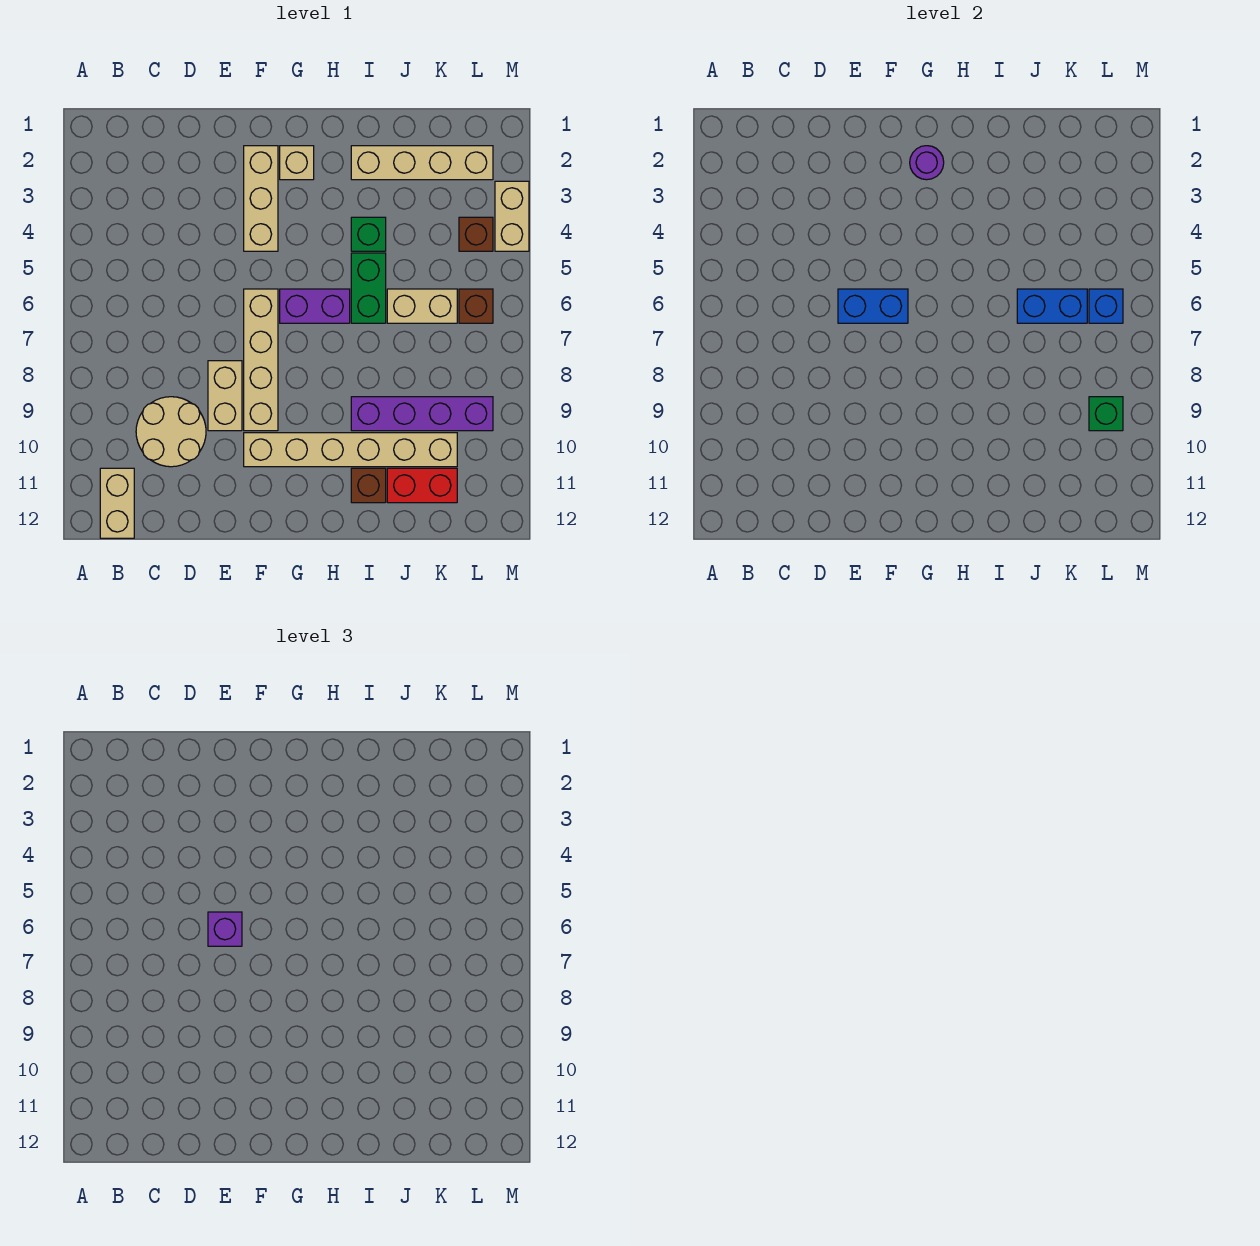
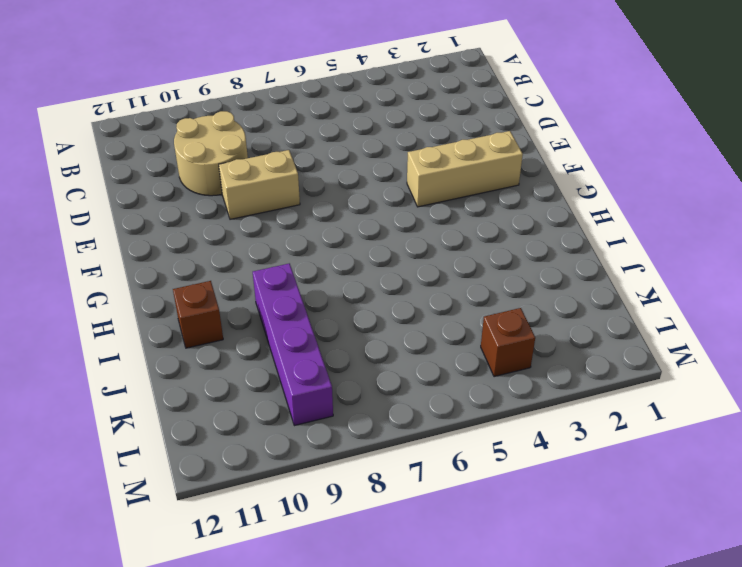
none -> tan 1x2 brick [100,468,134,538]
none -> tan 1x4 brick [244,289,278,431]
none -> tan 1x6 brick [244,433,457,467]

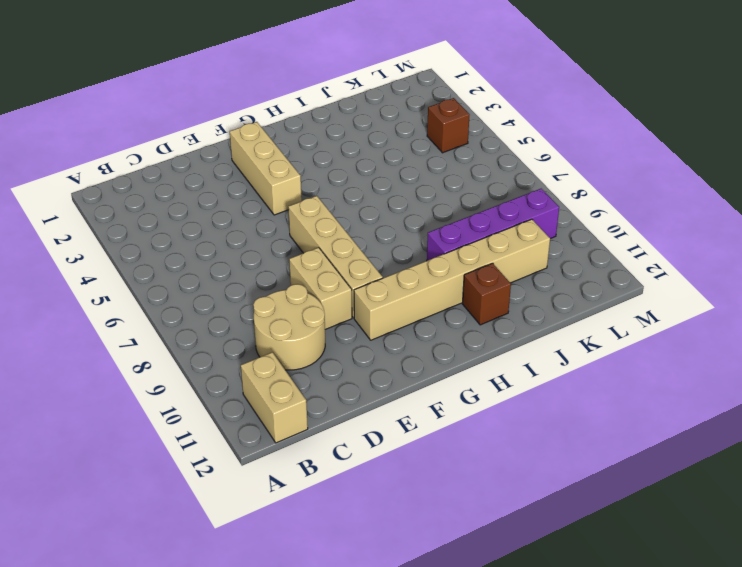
none -> tan 1x1 brick [280,146,314,180]
none -> purple 1x2 brick [280,289,350,323]
none -> tan 1x4 brick [351,146,493,180]

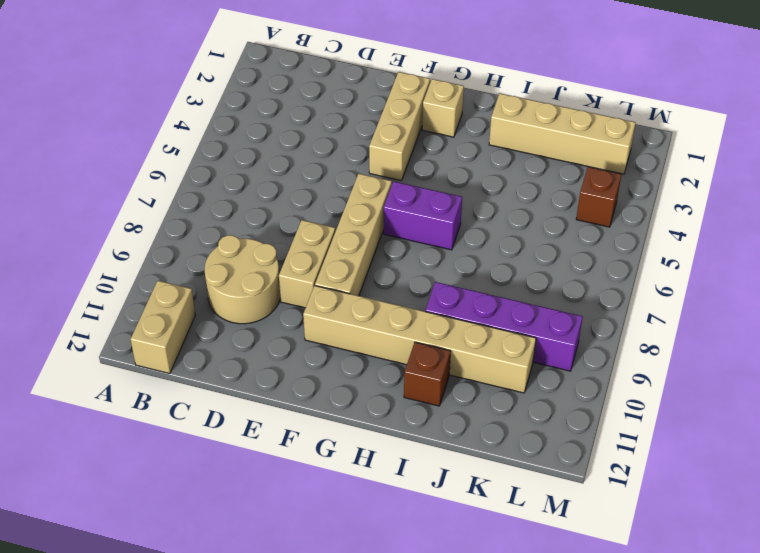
none -> green 1x1 brick [351,217,386,251]
none -> green 1x2 brick [351,253,386,323]
none -> tan 1x2 brick [387,289,457,323]

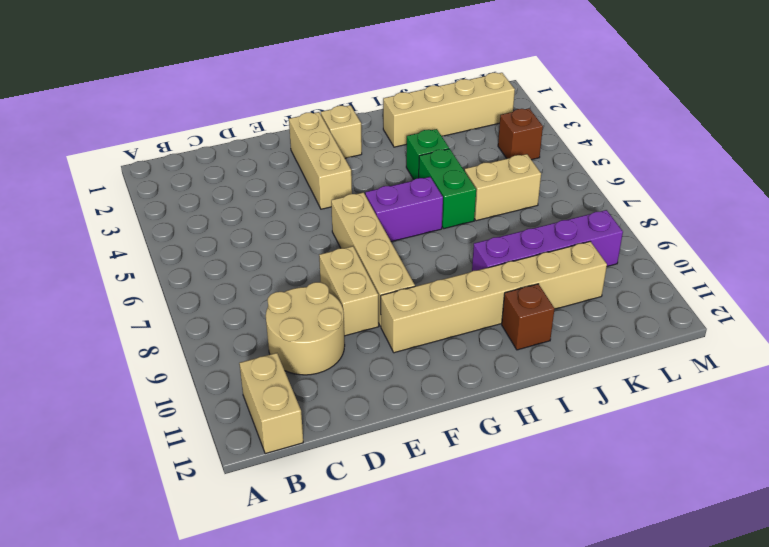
none -> red 1x2 brick [387,468,457,503]
none -> brown 1x1 brick [459,289,493,323]
none -> tan 1x2 brick [495,181,529,251]

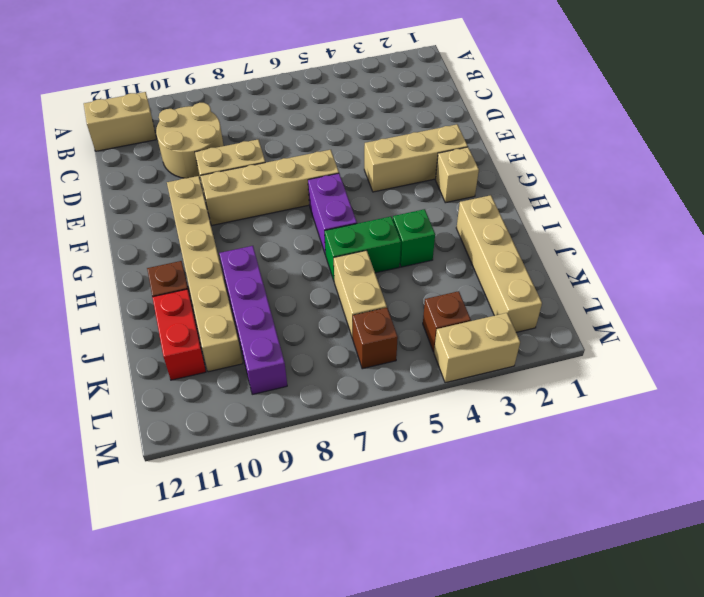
none -> blue 1x2 brick [838,289,908,323]
none -> purple 1x1 round brick [910,146,944,180]
none -> blue 1x2 brick [1017,289,1087,323]

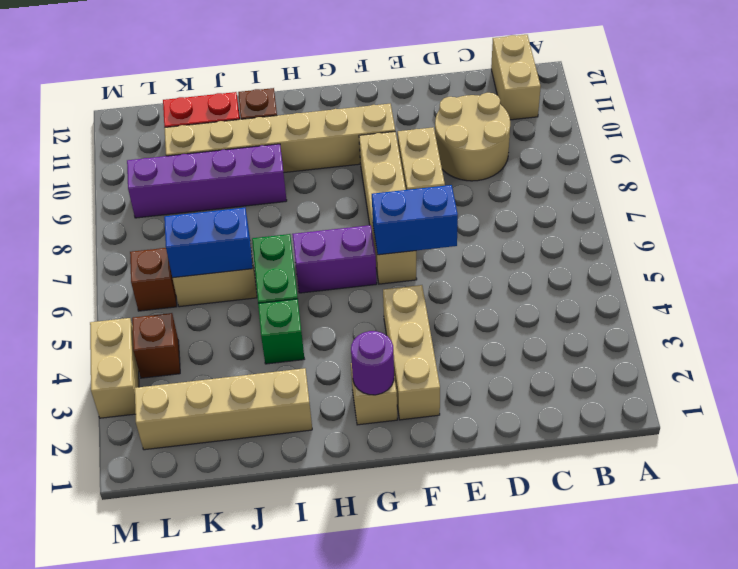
none -> blue 1x1 brick [1089,289,1123,323]
none -> green 1x1 brick [1089,397,1123,431]
none -> purple 1x1 brick [208,912,242,946]

